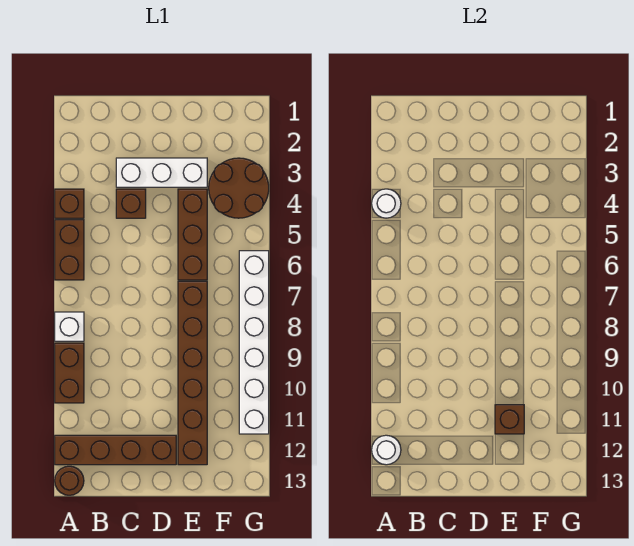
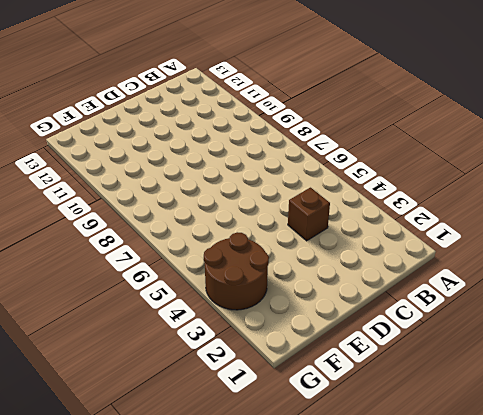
none -> brown 1x1 brick [55,189,84,218]
none -> brown 1x2 brick [55,220,84,280]
none -> white 1x1 brick [55,312,84,341]

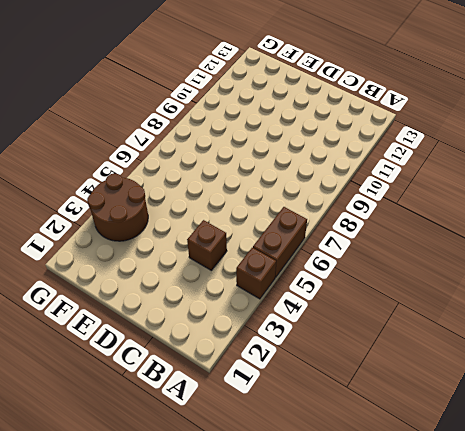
none -> white 1x1 brick [55,312,84,341]
none -> brown 1x2 brick [55,343,84,403]
none -> brown 1x4 brick [55,435,176,465]

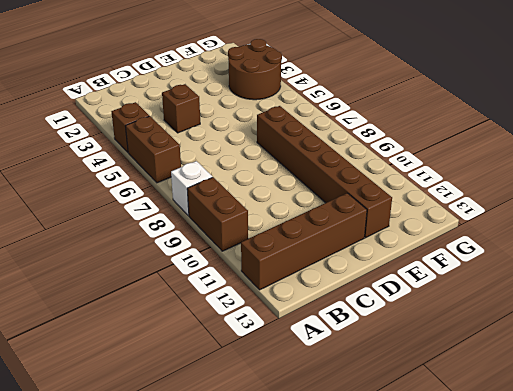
none -> brown 1x1 round brick [55,466,84,495]
none -> white 1x3 brick [116,158,207,187]
none -> brown 1x3 brick [178,189,207,280]

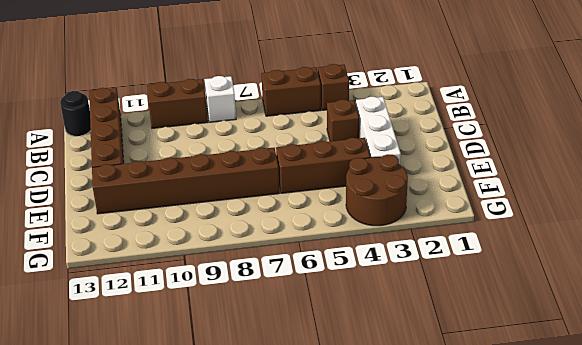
black 1x1 round brick [60,91,91,136] -> brown 1x1 round brick [55,466,84,495]
none -> white 1x6 brick [239,251,269,434]
none -> white 1x1 round brick [372,189,401,218]
none -> white 1x1 round brick [372,435,401,465]

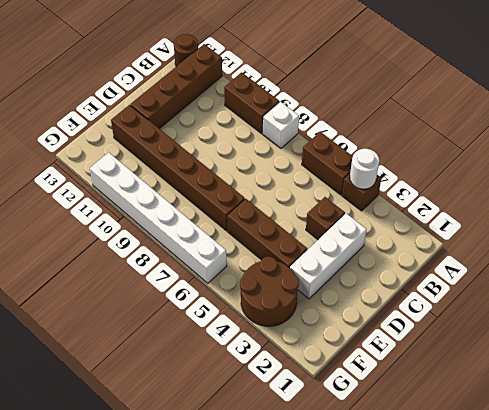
none -> white 1x1 round brick [372,435,401,465]
none -> brown 1x1 brick [495,405,524,434]

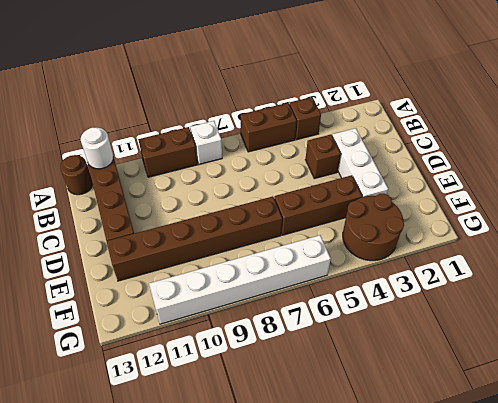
none -> white 1x1 round brick [372,189,401,218]
none -> brown 1x1 brick [495,405,524,434]

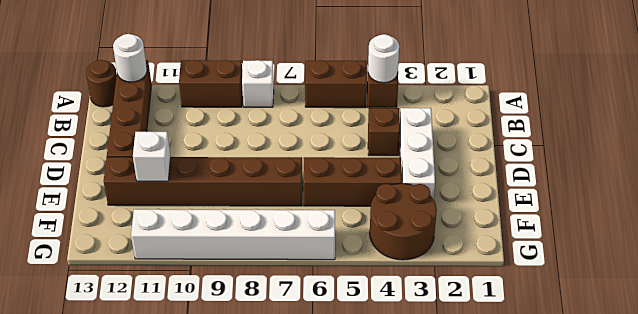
white 1x1 brick [133,132,171,181] -> brown 1x1 brick [495,405,524,434]

